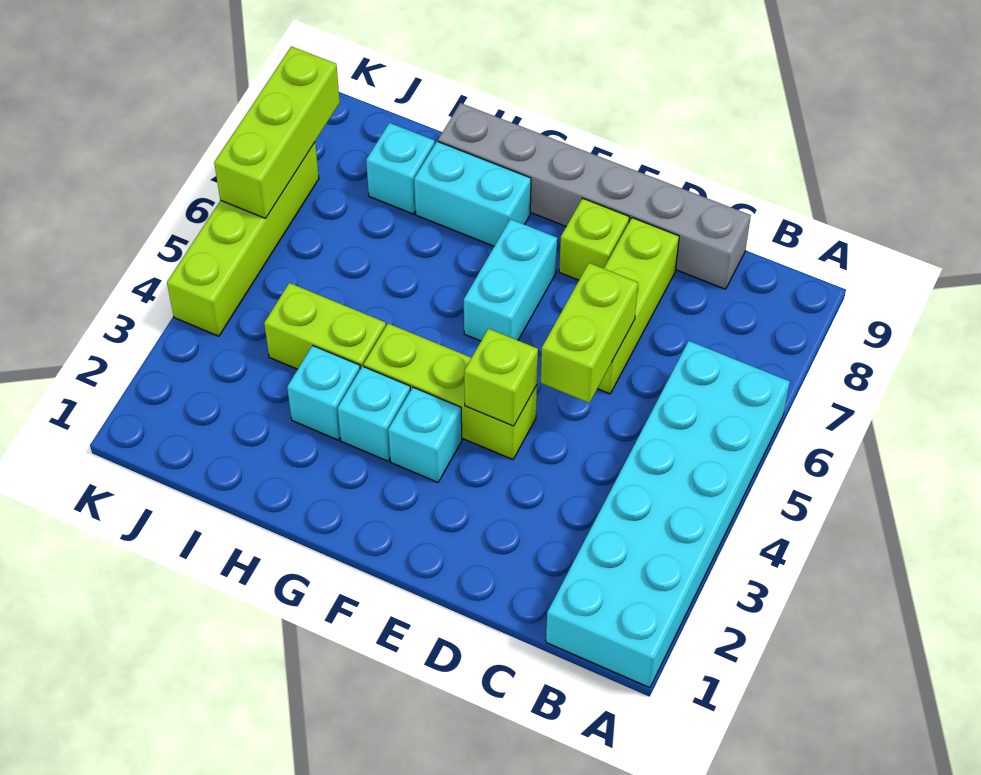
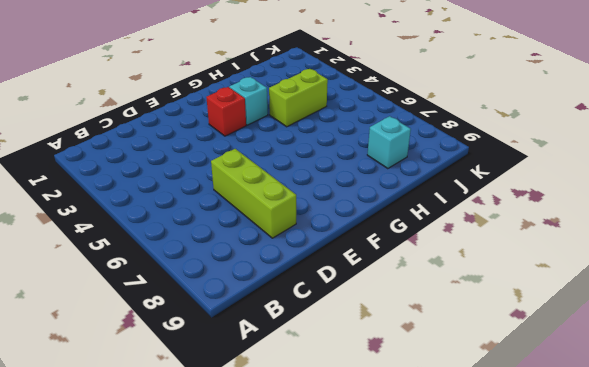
red 1x1 brick [206,87,246,136] -> cyan 1x1 brick [388,387,462,482]
none -> cyan 2x6 brick [546,341,790,688]
none -> grey 1x6 brick [438,103,751,289]
none -> lime 1x3 brick [364,323,537,460]

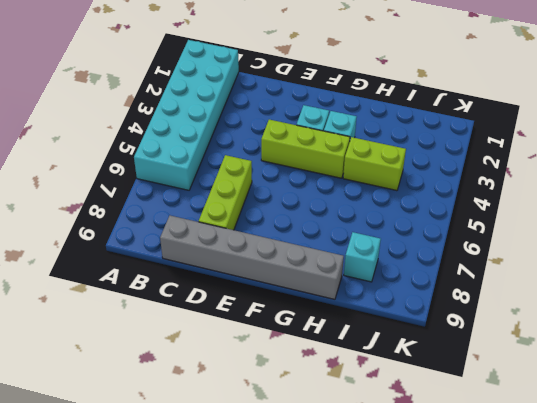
none -> lime 1x1 brick [559,198,629,280]
none -> cyan 1x2 brick [464,219,557,341]
none -> cyan 1x2 brick [414,141,531,246]

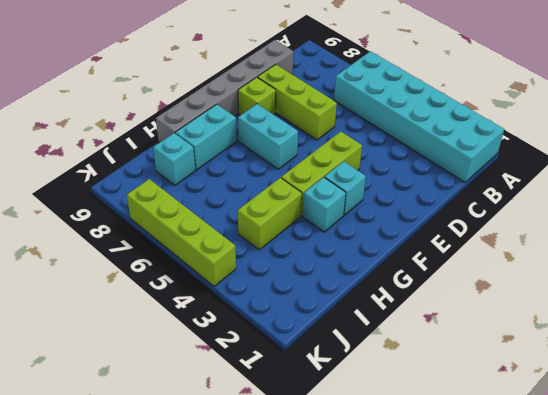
none -> cyan 1x1 brick [287,346,360,440]
none -> lime 1x2 brick [541,263,638,403]
none -> lime 1x1 brick [464,329,538,426]

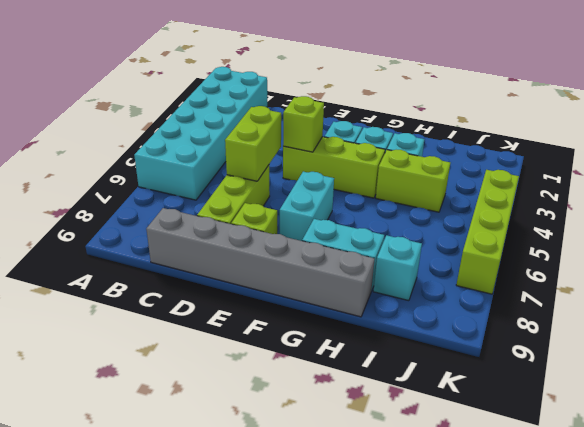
none -> lime 1x3 brick [214,46,340,218]

